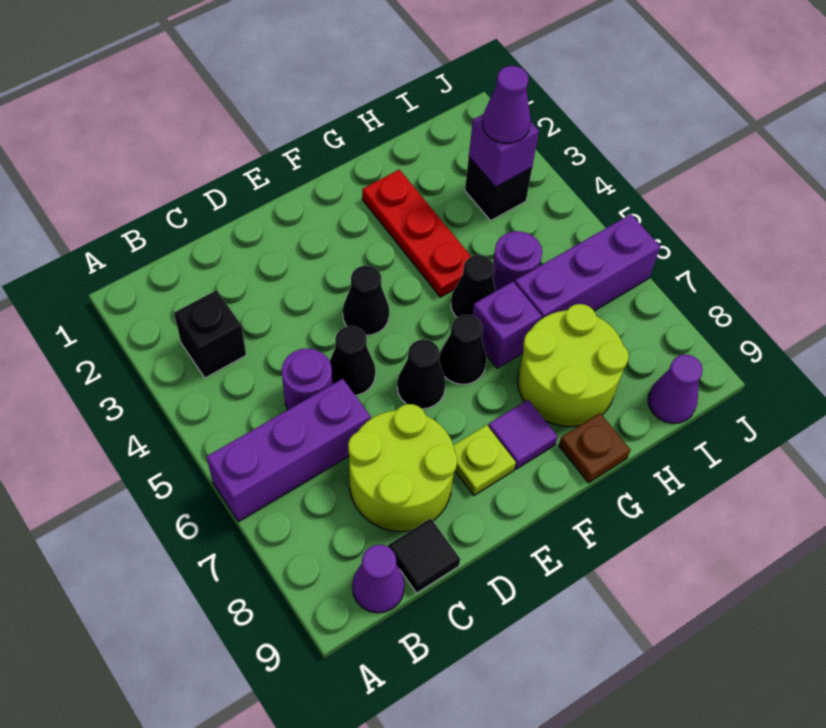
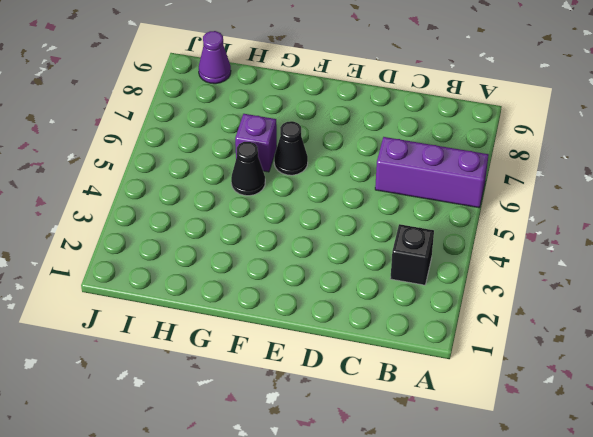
none -> purple 1x1 cone [352,545,405,613]
none -> purple 1x1 round brick [282,348,332,410]
none -> lime 2x2 round brick [348,404,457,531]

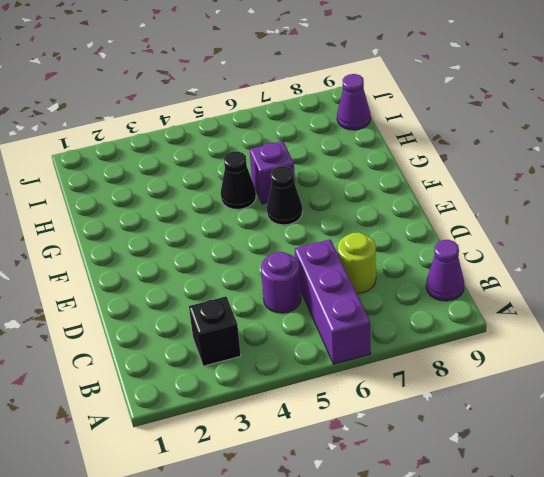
lime 1x1 round brick [338,232,376,293] -> lime 2x2 round brick [348,404,457,531]
none -> black 1x1 tile [388,518,460,593]
none -> black 1x1 cone [330,326,375,395]
none -> black 1x1 cone [343,266,389,335]

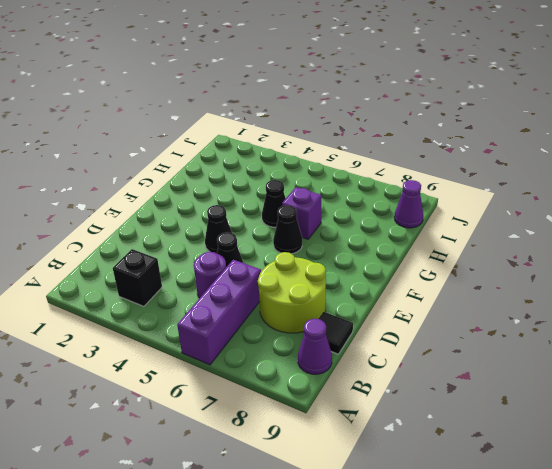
none -> black 1x1 cone [397,339,446,409]
none -> lime 1x1 plate [453,425,516,495]
none -> purple 1x1 tile [488,400,558,469]

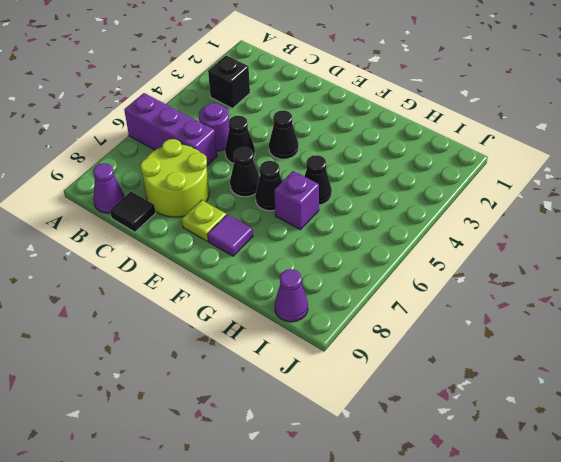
none -> red 1x3 plate [362,170,471,297]
none -> lime 2x2 round brick [518,304,629,426]
none -> brown 1x1 plate [559,413,630,483]

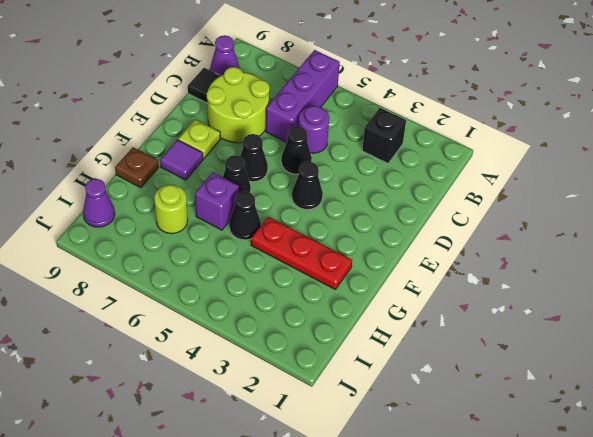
lime 1x1 round brick [154,185,188,234] -> lime 2x2 round brick [518,304,629,426]
none -> purple 1x1 round brick [493,231,542,291]
none -> purple 1x3 brick [515,214,660,319]
none -> black 1x1 brick [465,157,532,221]

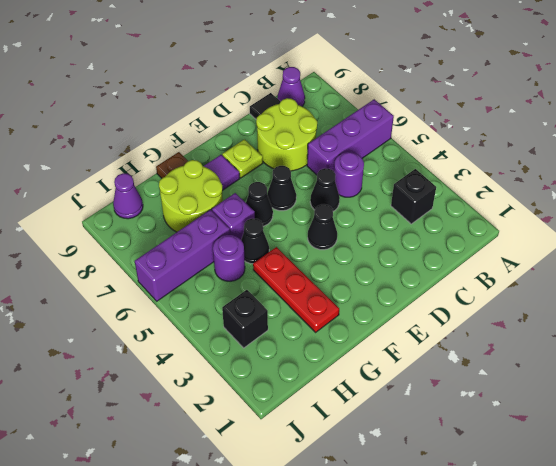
none -> purple 1x1 brick [469,114,539,187]
none -> purple 1x1 cone [482,66,531,143]

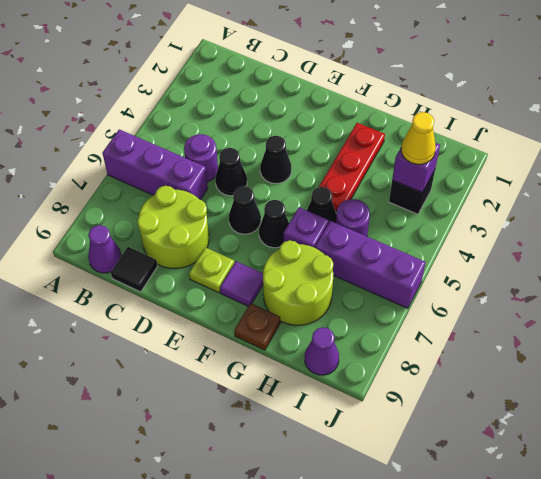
yellow 1x1 cone [401,112,436,164] -> purple 1x1 cone [482,66,531,143]
none -> black 1x1 brick [174,290,246,378]

